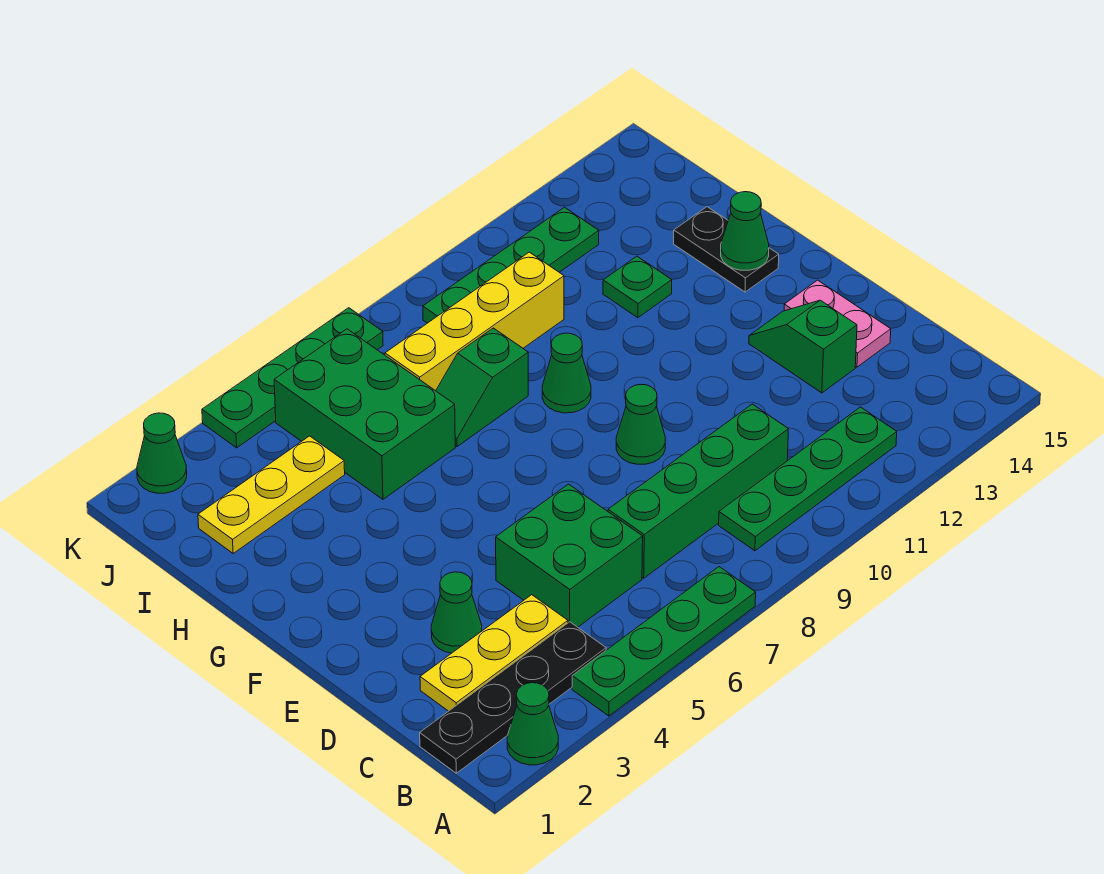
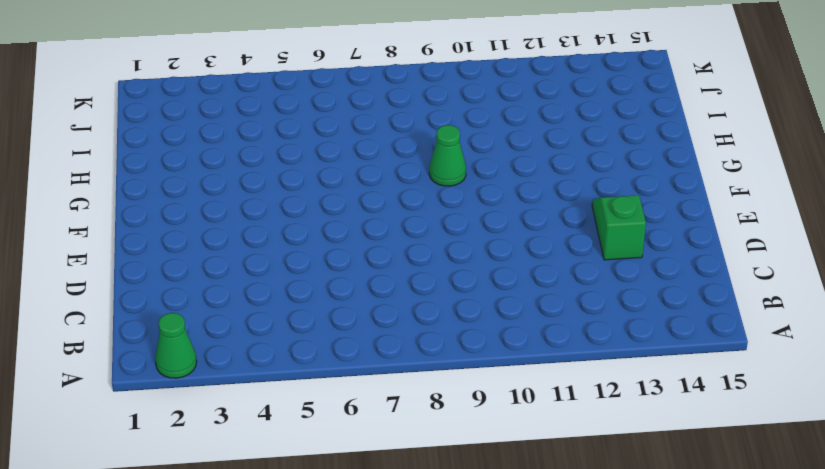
none -> green 1x4 plate [572,567,756,716]
none -> black 1x4 plate [420,622,606,773]
none -> green 1x4 plate [719,407,897,551]

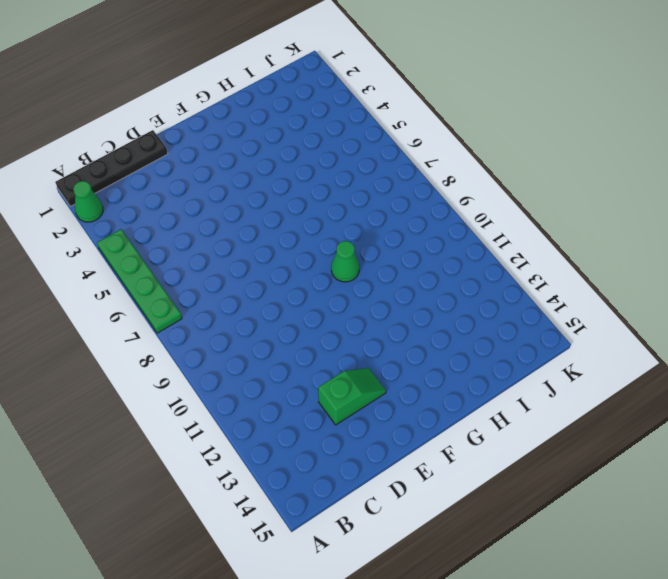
black 1x4 plate [56,130,168,206] -> black 1x4 plate turned to [420,622,606,773]
none -> green 1x4 plate [719,407,897,551]
none -> yellow 1x3 plate [420,595,568,711]
none -> green 2x2 brick [496,484,643,627]

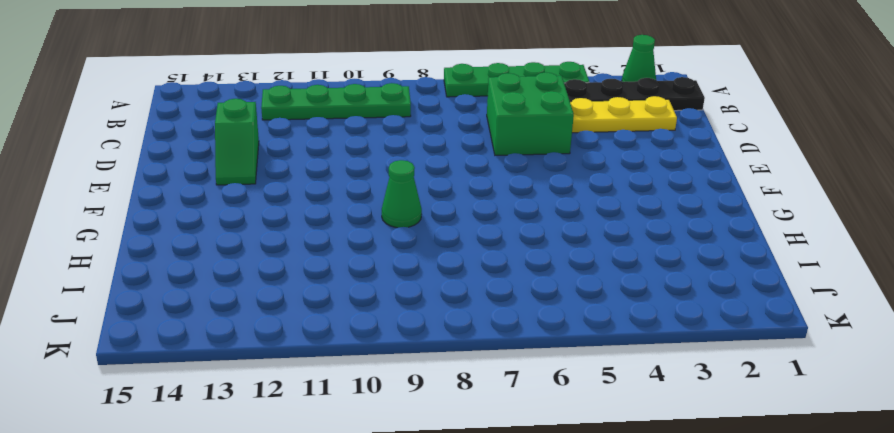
none -> green 1x4 brick [608,404,788,578]
none -> green 1x1 cone [431,572,482,653]
none -> pink 1x2 plate [784,280,891,367]

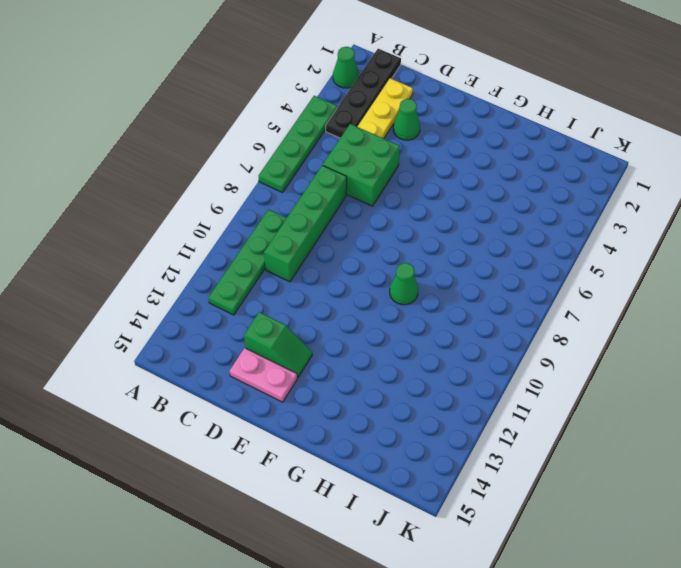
none -> green 1x1 cone [616,384,665,464]
none -> black 1x2 plate [674,207,779,292]
none -> green 2x3 brick [274,329,455,499]

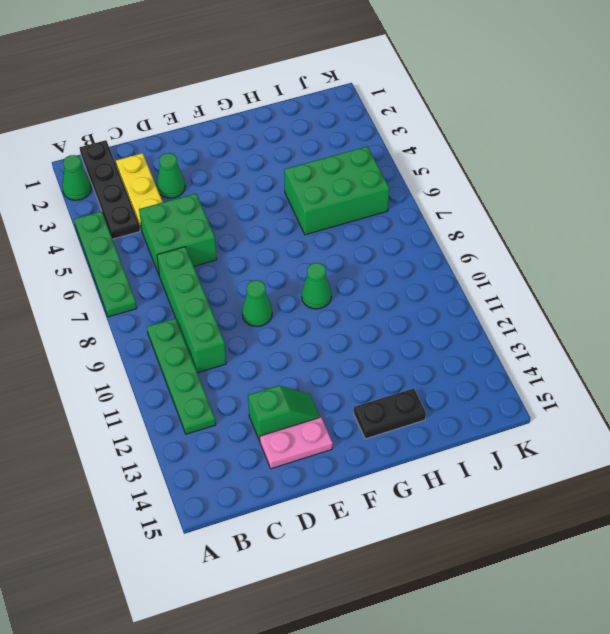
none -> green 1x2 slope [436,328,528,447]
none -> green 1x1 plate [603,256,672,318]
none -> yellow 1x3 plate [198,436,345,553]

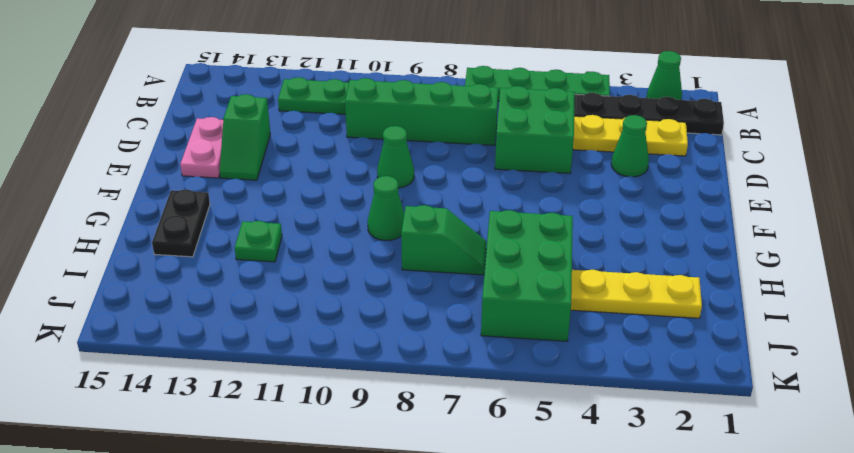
none -> yellow 1x4 brick [385,252,564,391]
none -> green 1x4 plate [423,207,599,323]
none -> green 1x1 cone [137,413,187,493]

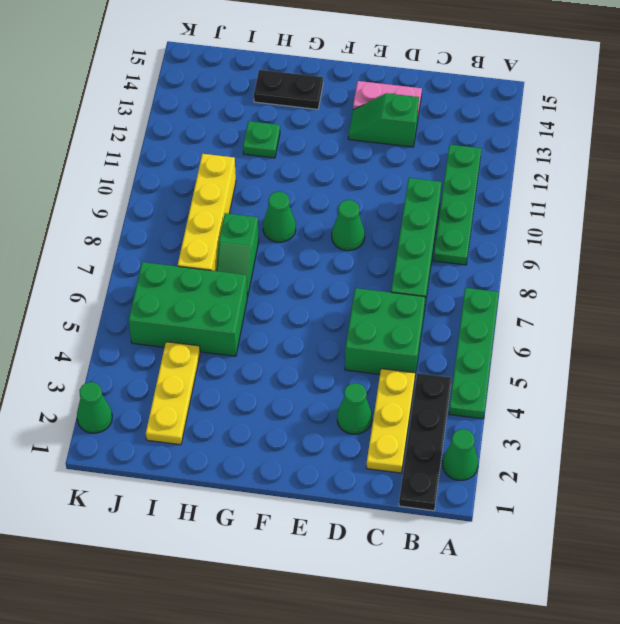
none -> green 1x4 plate [423,207,599,323]
none -> green 1x4 plate [202,308,383,448]
none -> green 1x1 cone [721,192,769,270]

